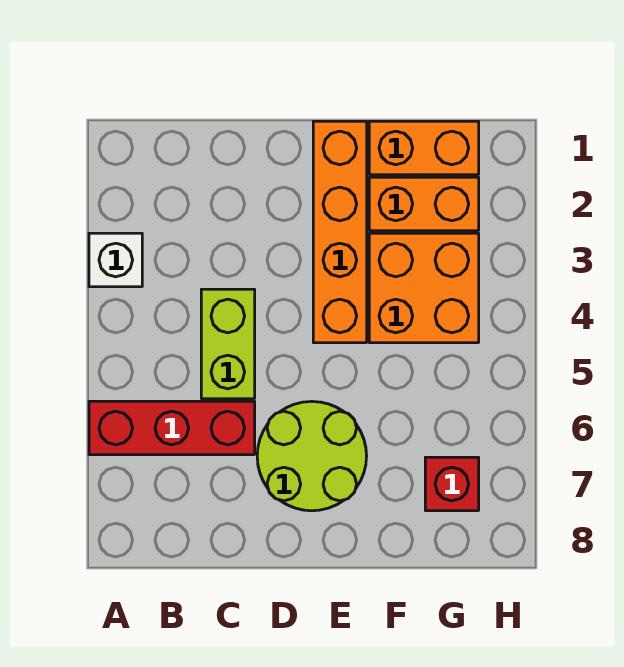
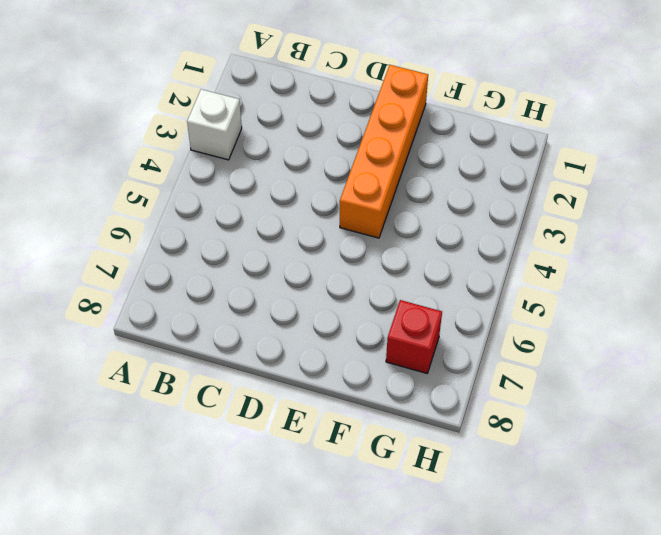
none -> red 1x3 brick [89,401,255,455]
none -> lime 1x2 brick [201,289,255,399]

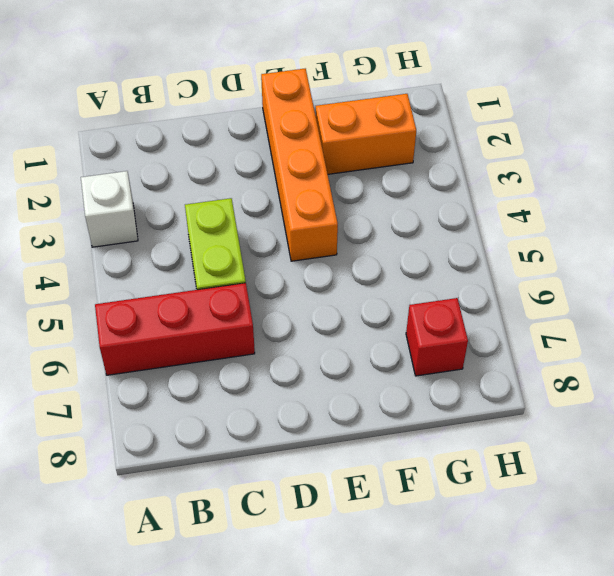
none -> lime 2x2 round brick [257,401,367,511]
none -> orange 1x2 brick [369,121,479,175]

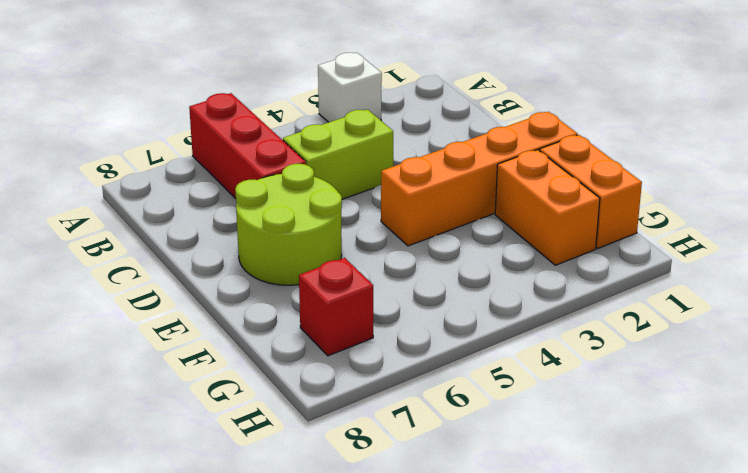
none -> orange 2x2 brick [369,233,479,343]

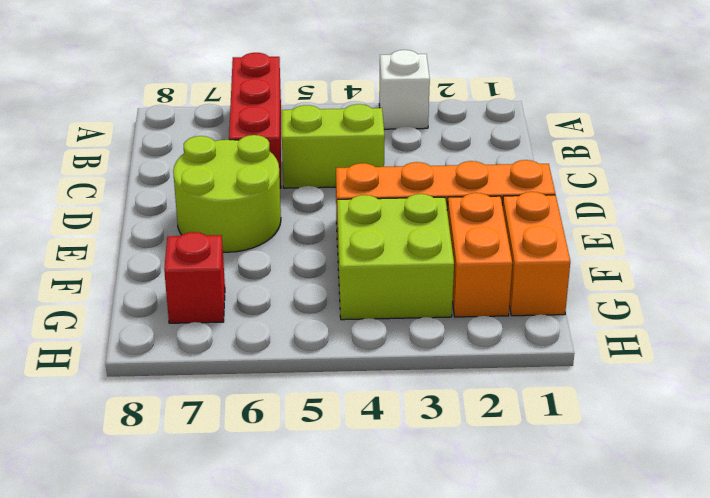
lime 2x2 brick [337,194,454,320] -> orange 2x2 brick [369,233,479,343]

